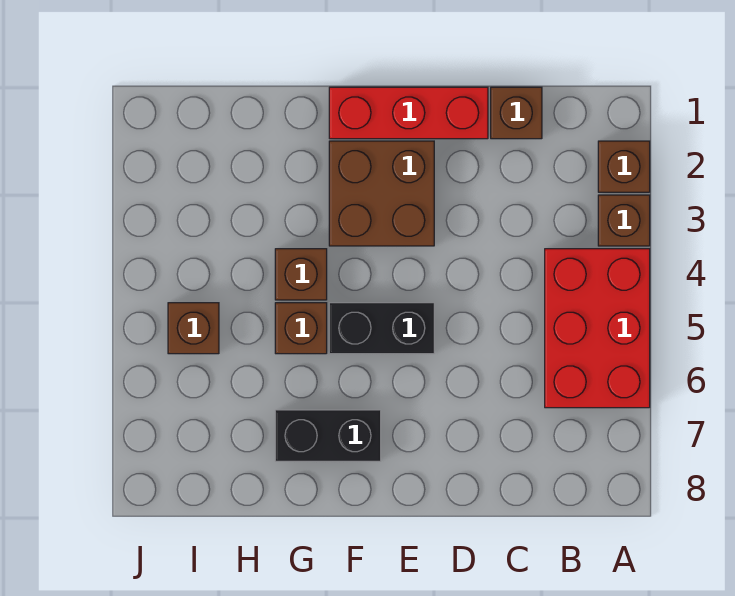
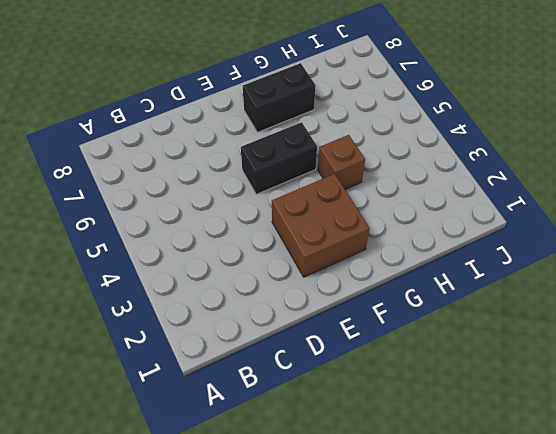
none -> brown 1x1 brick [598,141,650,192]
none -> brown 1x1 brick [598,195,650,246]

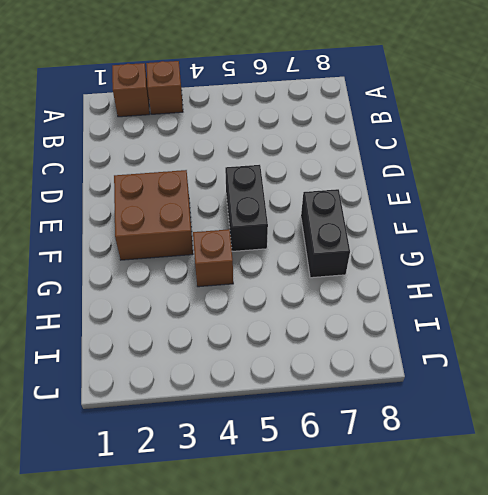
none -> red 2x3 brick [545,249,650,408]
none -> brown 1x1 brick [491,87,542,139]

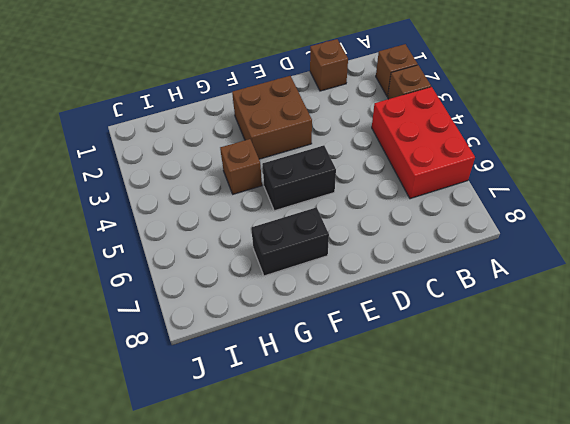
none -> red 1x3 brick [329,87,488,139]
none -> brown 1x1 brick [275,303,327,354]

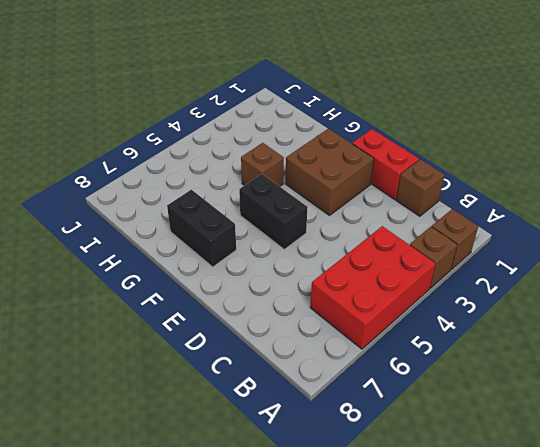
red 1x2 brick [352,129,419,200] -> red 1x3 brick [329,87,488,139]
none -> brown 1x1 brick [275,303,327,354]
none -> brown 1x1 brick [168,303,219,354]

